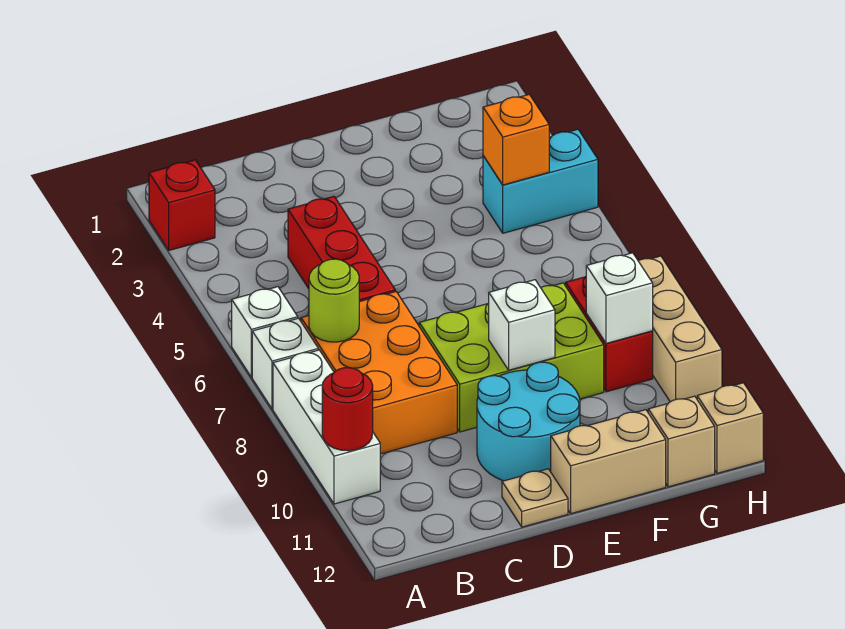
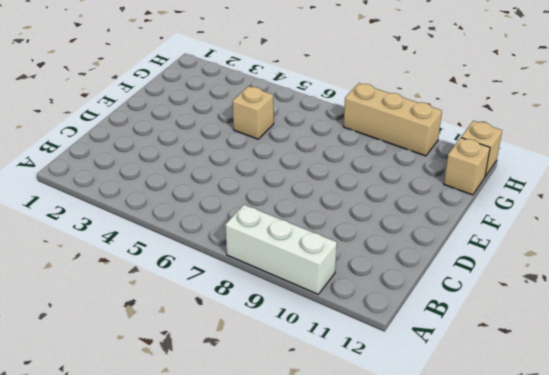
tan 1x1 brick [233,86,274,139] -> none
none -> red 1x1 brick [149,160,215,250]
none -> white 1x1 brick [232,287,298,377]
none -> white 1x1 brick [252,318,318,409]

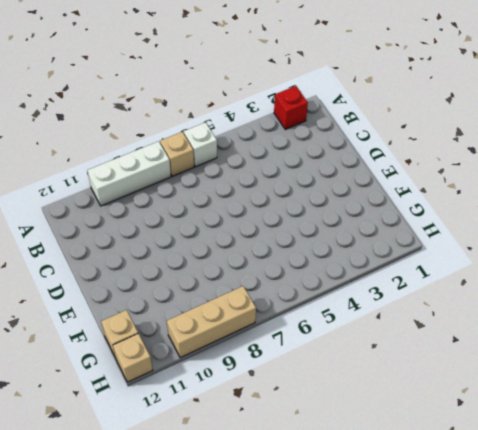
tan 1x1 brick [160,132,194,176] -> white 1x1 brick [252,318,318,409]
none -> orange 2x3 brick [301,292,457,454]
none -> red 1x3 brick [288,197,395,302]
none -> lime 2x3 brick [419,283,604,432]

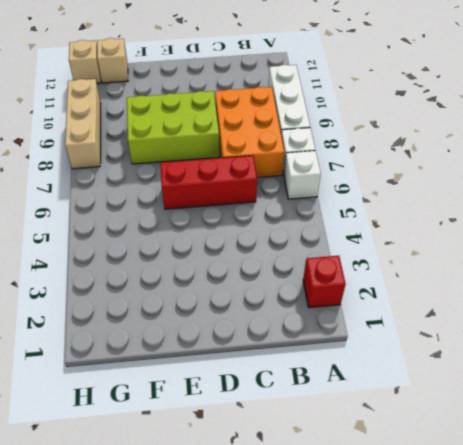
red 1x3 brick [160,156,257,209] -> red 1x3 brick turned to [288,197,395,302]
none -> cyan 2x2 round brick [477,362,580,481]
none -> tan 1x1 plate [502,469,568,527]
none -> tan 1x2 brick [551,410,666,514]

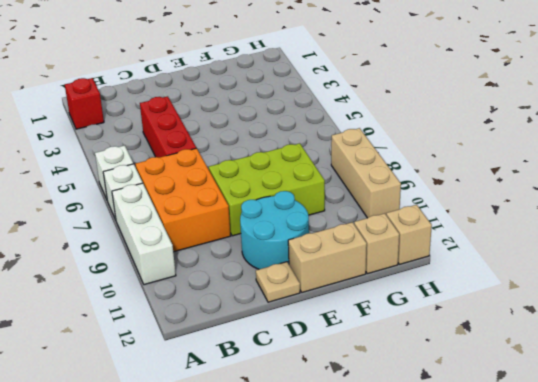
none -> cyan 1x2 brick [483,129,598,233]
none -> red 1x2 brick [566,277,653,392]
none -> red 1x1 round brick [322,368,373,451]

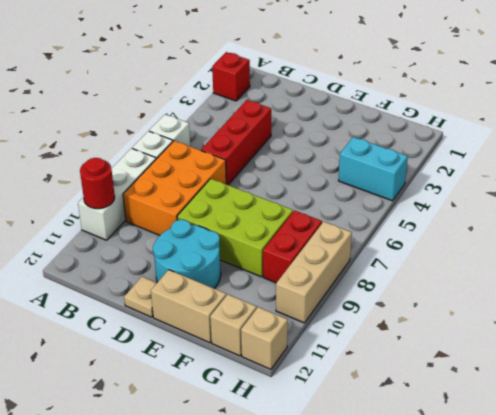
none -> lime 1x1 round brick [309,259,359,342]
none -> white 1x1 brick [489,280,555,370]
none -> orange 1x1 brick [483,94,549,185]

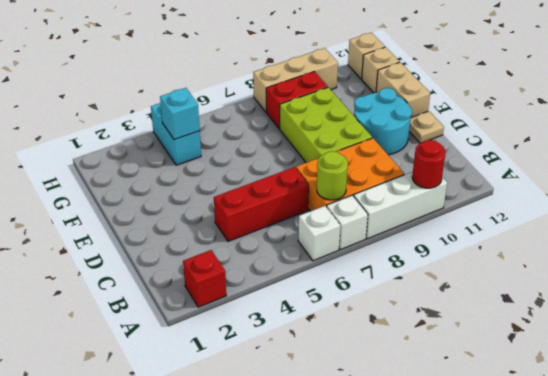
cyan 1x1 brick [160,88,200,140] -> orange 1x1 brick [483,94,549,185]
none -> white 1x1 brick [489,280,555,370]
none -> white 1x1 brick [586,253,653,343]

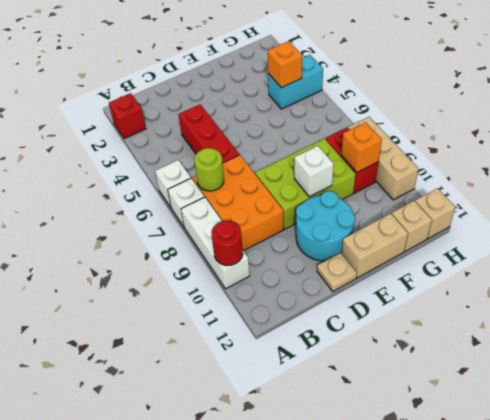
orange 1x1 brick [341,122,382,172] -> white 1x1 brick [586,253,653,343]

